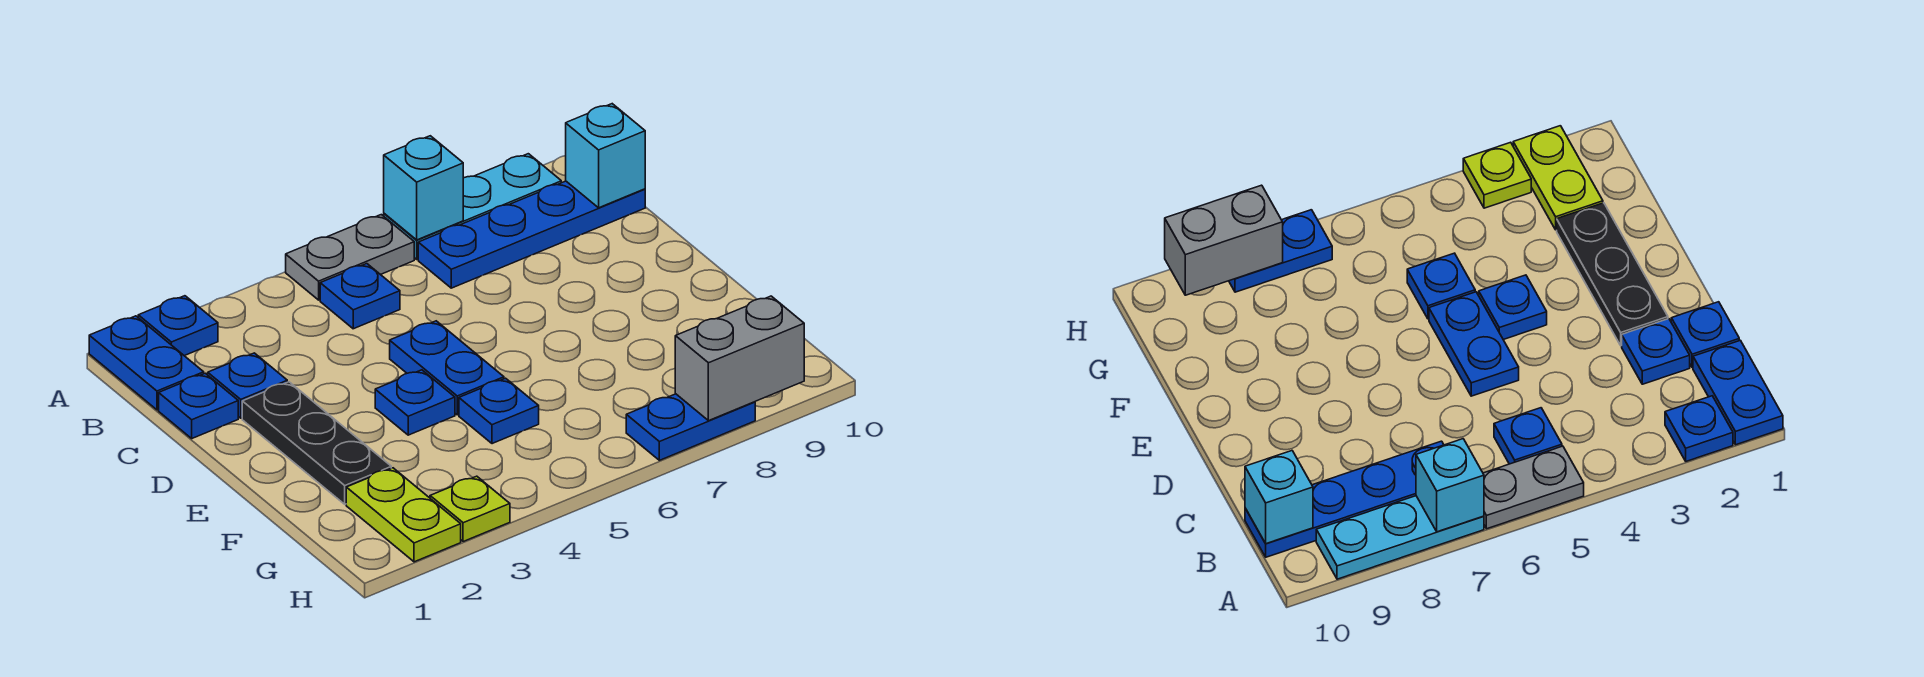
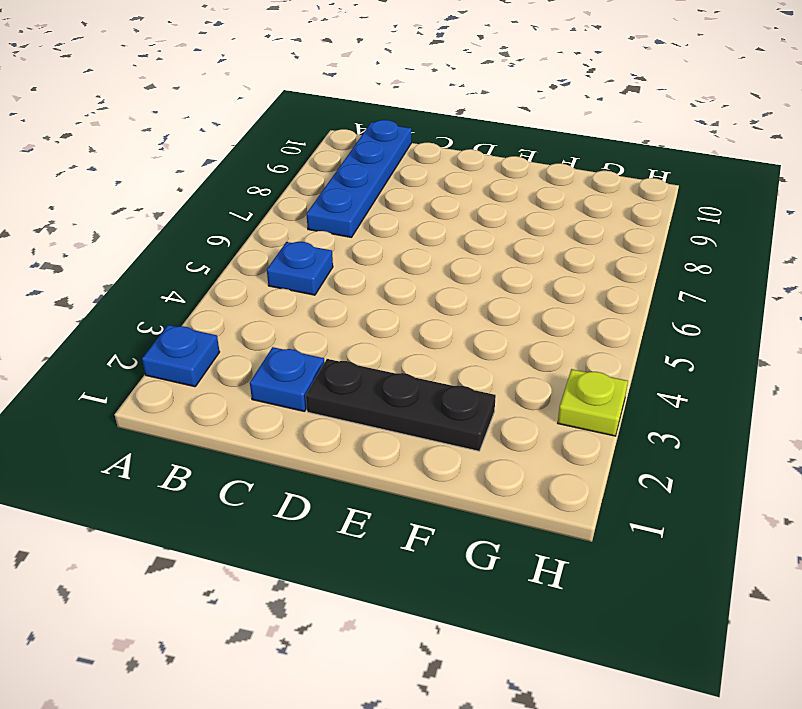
none -> blue 1x2 plate [89,316,204,410]
none -> grey 1x2 plate [286,215,414,300]
none -> cyan 1x3 plate [384,154,561,259]

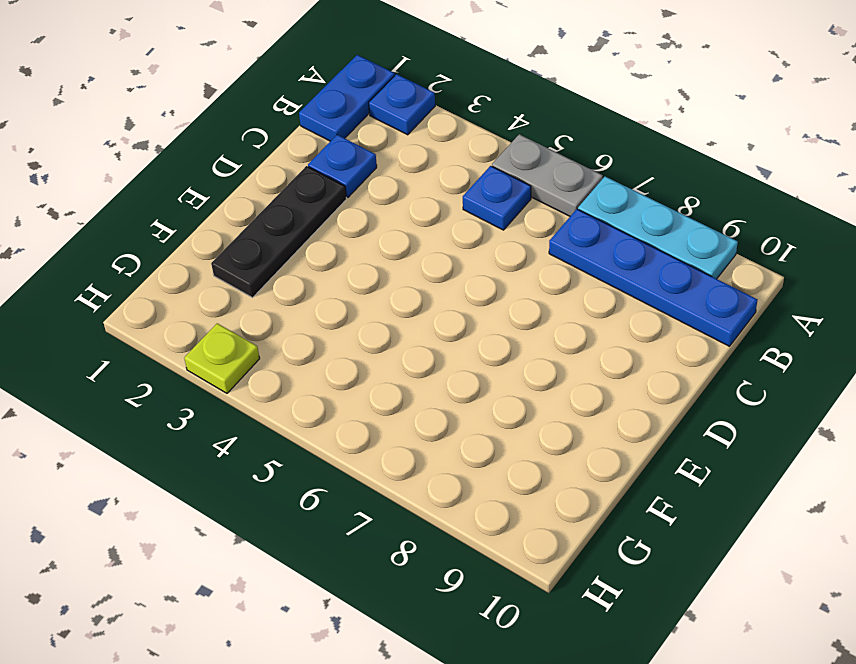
none -> blue 1x1 plate [159,373,238,438]
none -> blue 1x2 plate [390,321,504,415]
none -> blue 1x1 plate [375,370,455,435]

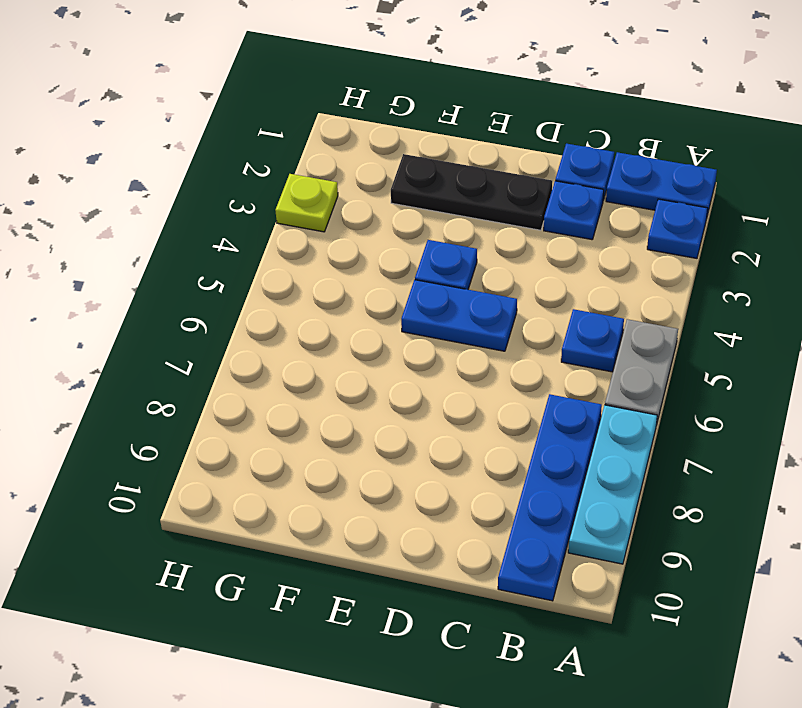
none -> blue 1x1 plate [459,378,539,444]
none -> lime 1x2 plate [346,468,461,562]
none -> blue 1x2 plate [626,394,755,460]

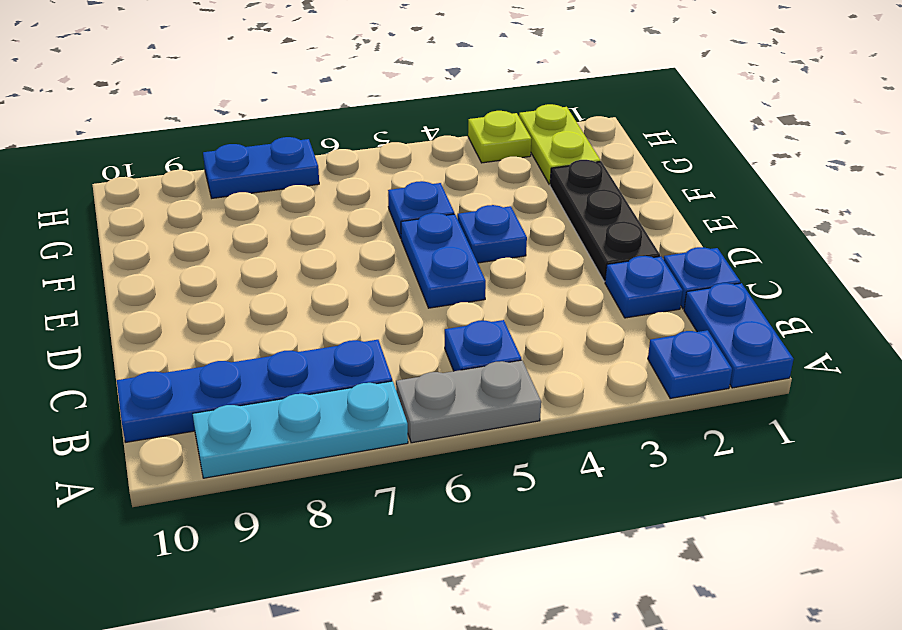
none -> cyan 1x1 brick [384,136,463,240]
none -> cyan 1x1 brick [566,104,645,208]
none -> grey 1x2 brick [675,296,804,421]

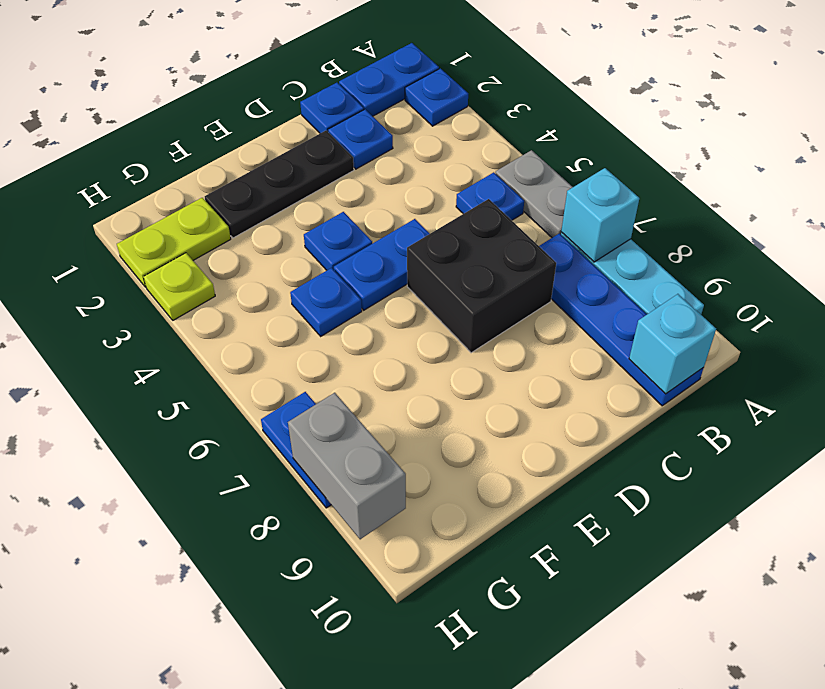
black 2x2 brick [407,199,556,353] -> none

